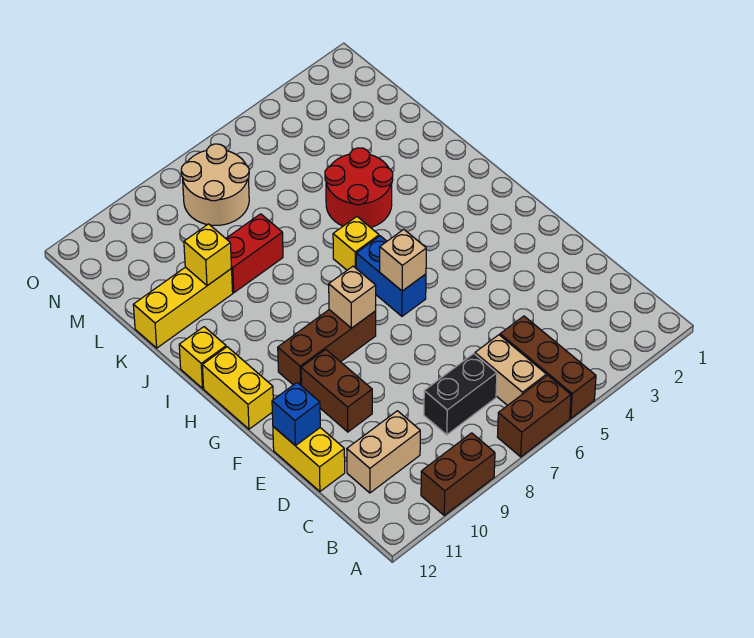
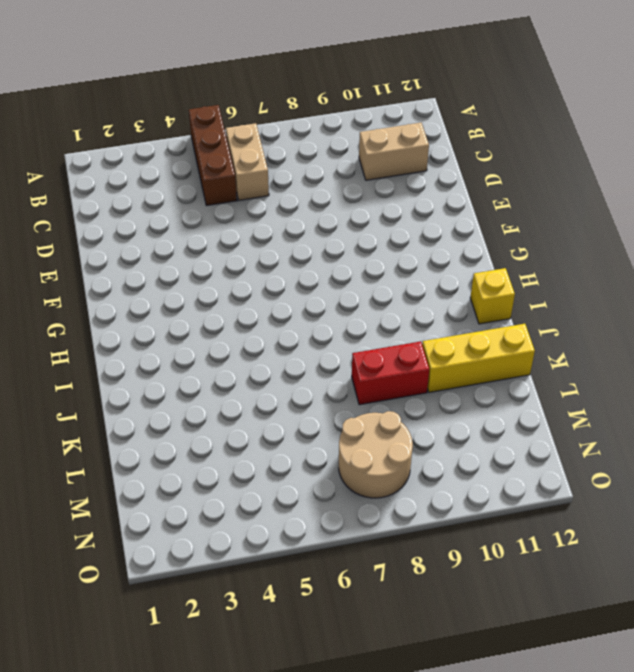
none -> brown 1x2 brick [498,375,571,457]
none -> brown 1x2 brick [421,433,495,515]
none -> black 1x2 brick [424,354,497,435]

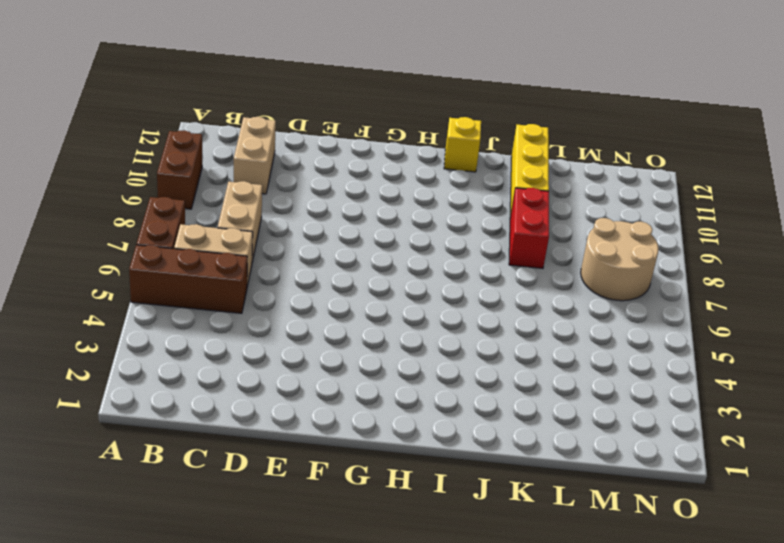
tan 1x2 brick [218,181,262,262] -> black 1x2 brick [424,354,497,435]
none -> yellow 1x2 brick [273,427,345,491]
none -> brown 1x2 brick [301,349,372,432]
none -> blue 1x2 brick [356,236,426,316]

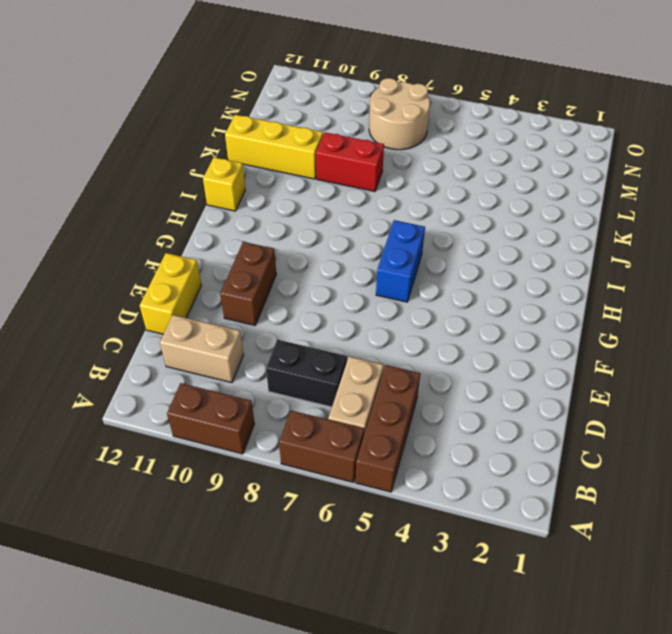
none -> brown 1x3 brick [278,310,376,386]
none -> yellow 1x2 brick [202,347,273,429]
none -> yellow 1x1 brick [333,217,379,270]

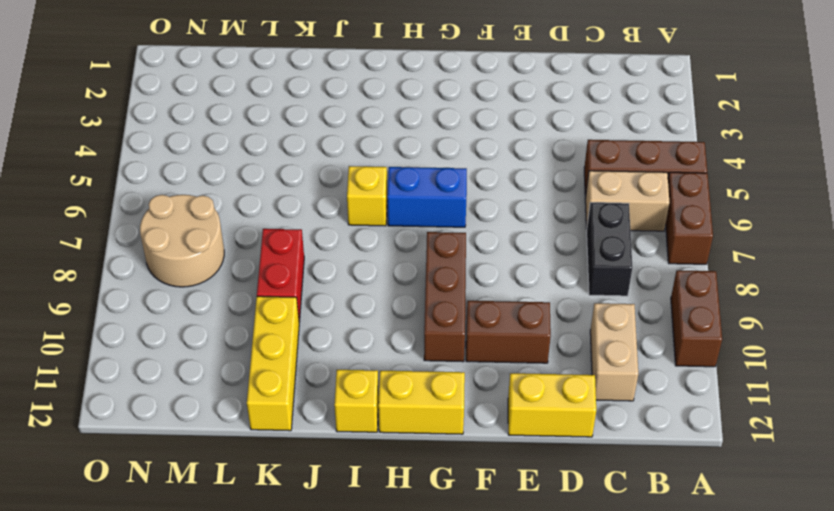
none -> red 2x2 round brick [325,148,393,228]
none -> blue 1x1 brick [272,383,320,446]
none -> tan 1x1 brick [380,229,426,291]

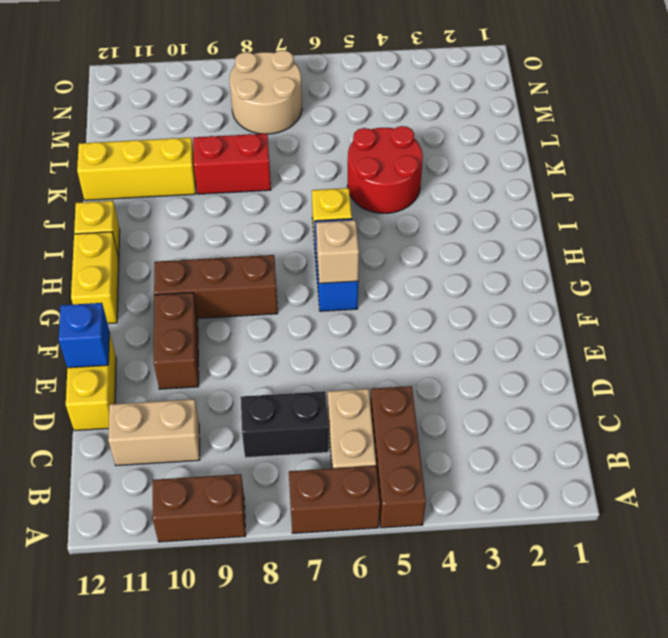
none -> tan 1x1 brick [329,266,376,328]
none -> yellow 1x1 brick [184,224,231,286]

